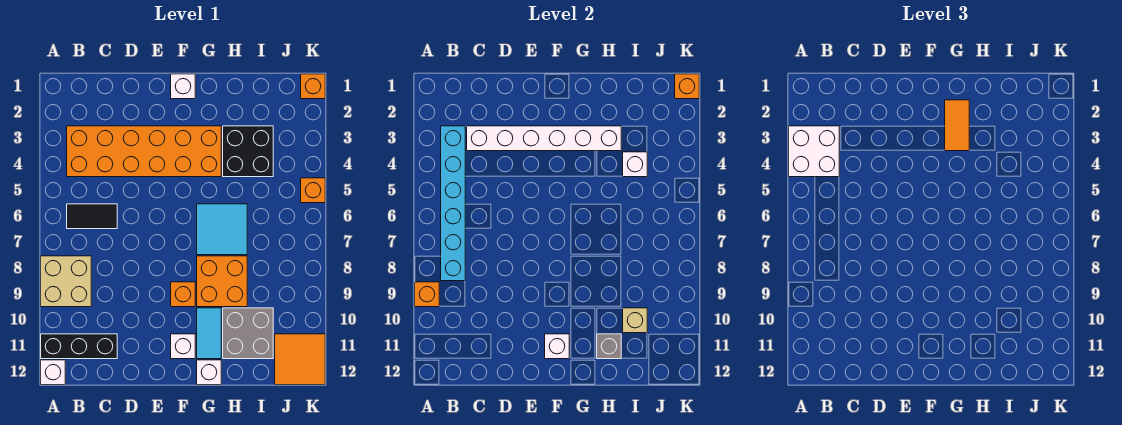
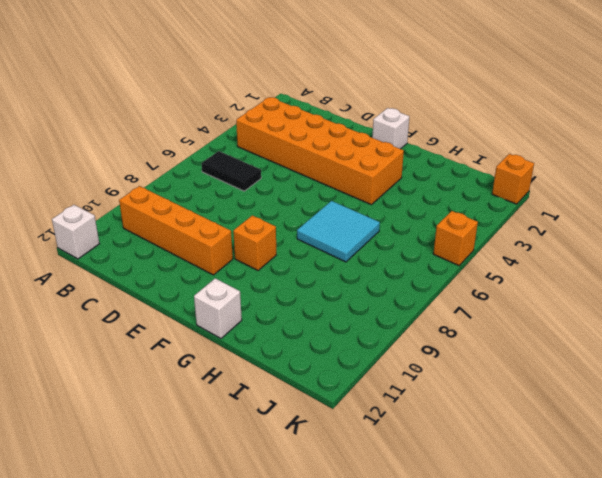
orange 1x4 brick [119,186,233,275] -> none
none -> tan 2x2 brick [41,256,91,307]
none -> black 1x3 brick [41,334,117,359]
none -> white 1x1 brick [171,334,195,359]

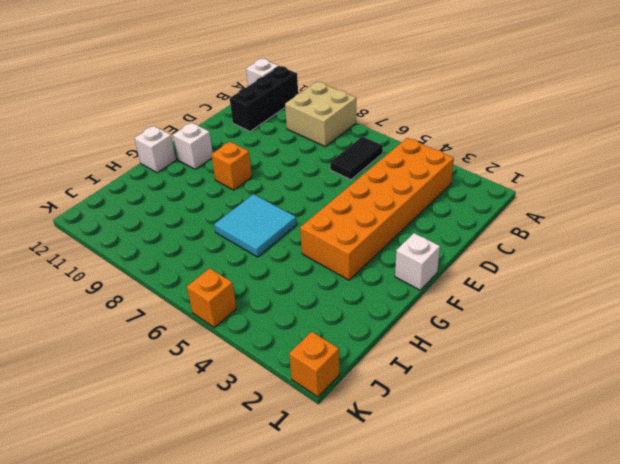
none -> orange 2x2 brick [197,256,247,307]
none -> cyan 1x2 tile [197,308,221,359]
none -> black 2x2 brick [223,126,273,177]

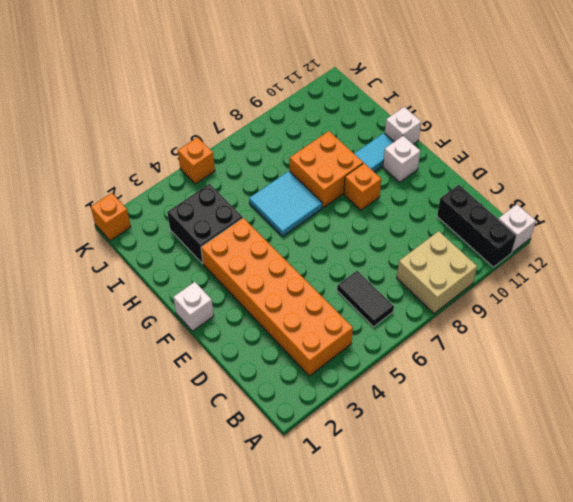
none -> grey 2x2 brick [223,308,273,359]
none -> orange 2x2 tile [275,334,325,385]
none -> orange 1x1 brick [415,282,439,307]

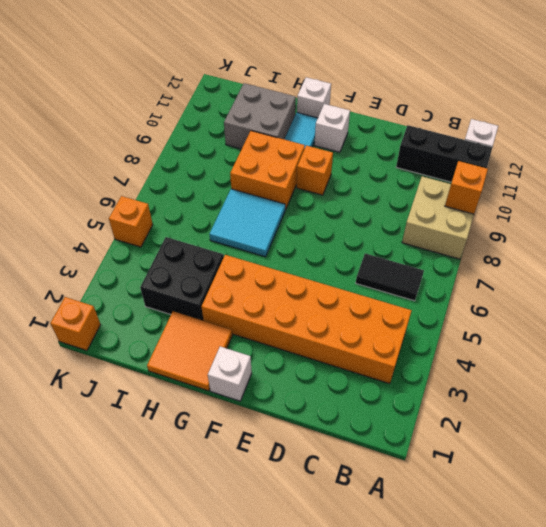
orange 2x2 tile [147,311,232,391] -> orange 2x2 tile moved to [275,334,325,385]
none -> cyan 1x6 brick [441,126,465,281]
none -> white 1x6 brick [467,126,621,151]
none -> white 1x1 brick [545,334,569,359]

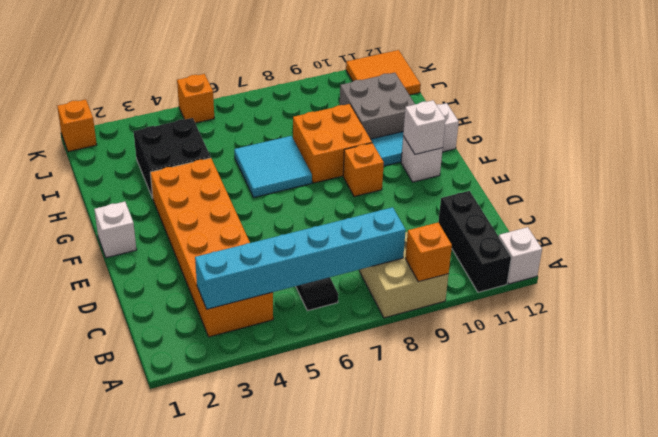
none -> white 1x6 brick [467,126,621,151]
none -> grey 1x1 brick [597,334,621,359]
none -> white 1x1 brick [623,152,647,177]

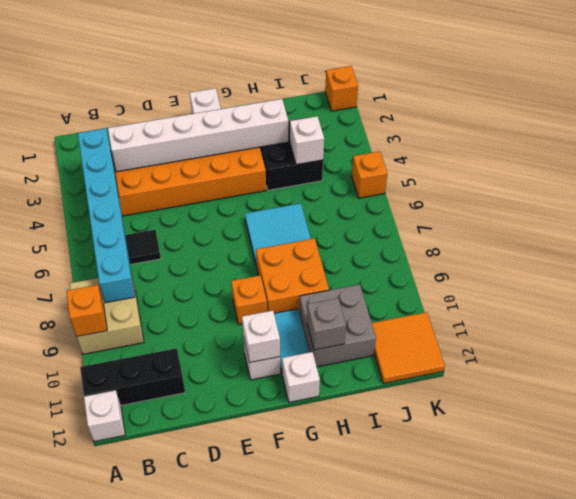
none -> tan 1x1 brick [623,308,647,333]
none -> orange 1x1 brick [675,74,699,99]
none -> white 2x2 brick [789,126,839,177]

